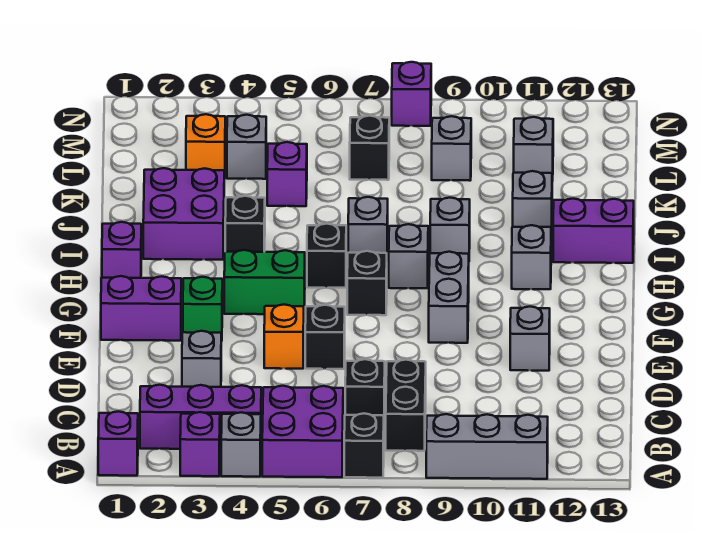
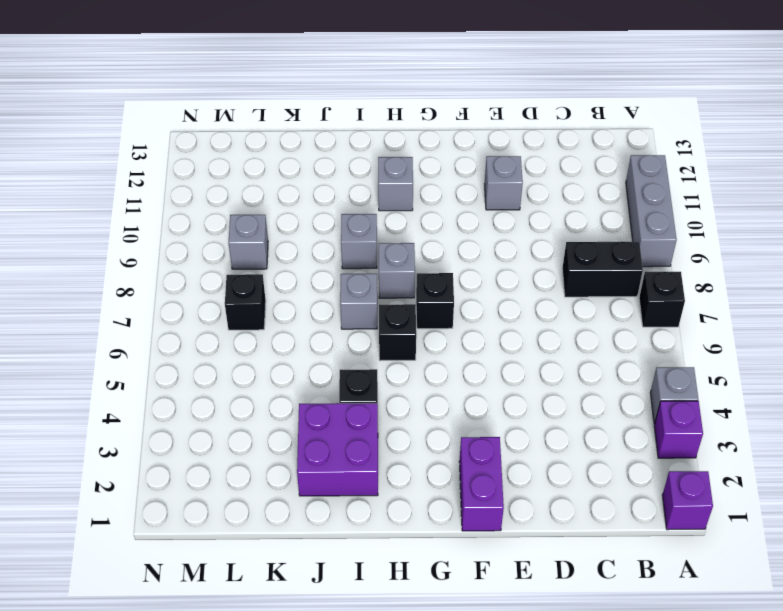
none -> purple 2x2 brick [262,386,343,477]
none -> purple 1x3 brick [140,385,261,449]
none -> black 1x1 brick [345,359,385,416]
none -> grey 1x1 brick [182,331,221,387]

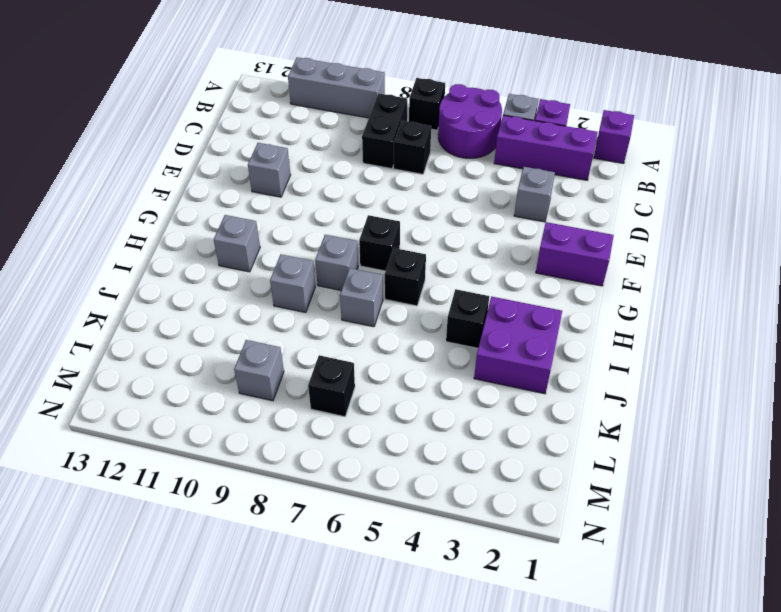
purple 2x2 round brick [438,84,502,158] -> purple 2x2 brick [262,386,343,477]
none -> orange 1x1 brick [264,305,304,369]
none -> black 1x1 brick [305,305,345,369]
none -> green 1x1 brick [183,277,222,341]
none -> grey 1x2 brick [429,252,469,343]

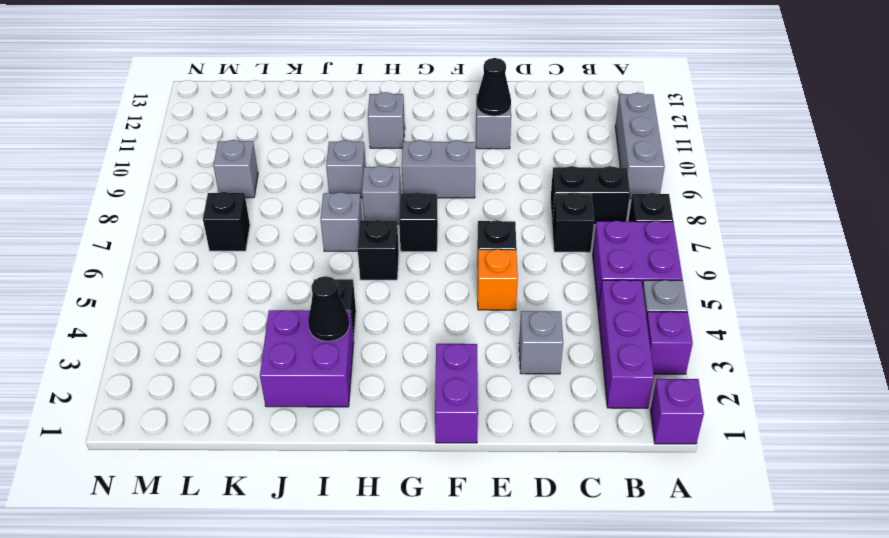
black 1x1 cone [476,58,511,116] -> none
black 1x1 cone [308,276,349,341] -> none
none -> green 1x1 brick [183,277,222,341]
none -> green 1x2 brick [224,250,305,314]
none -> purple 1x1 brick [102,222,141,278]
none -> purple 1x2 brick [553,199,634,263]

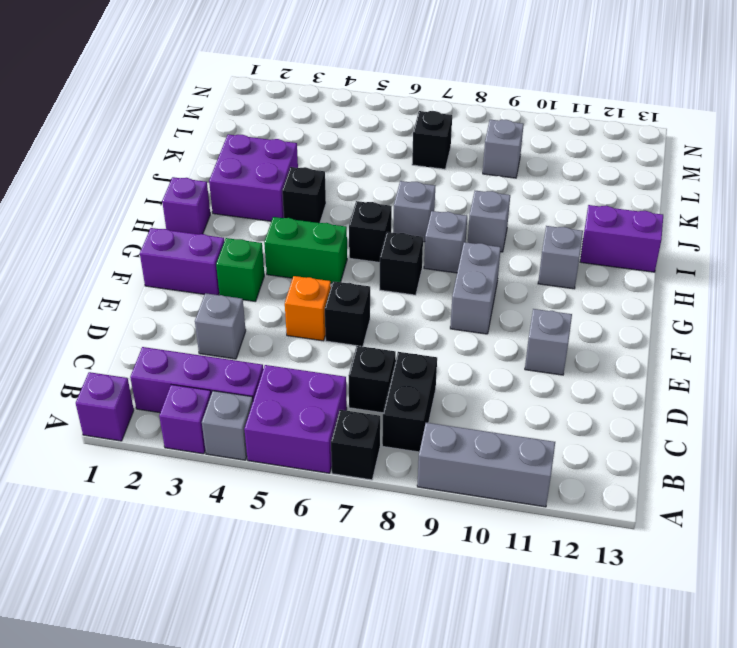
none -> grey 1x1 brick [513,171,552,235]
none -> purple 1x1 brick [267,142,307,206]
none -> orange 1x1 brick [186,114,225,179]
none -> grey 1x1 brick [227,115,266,179]

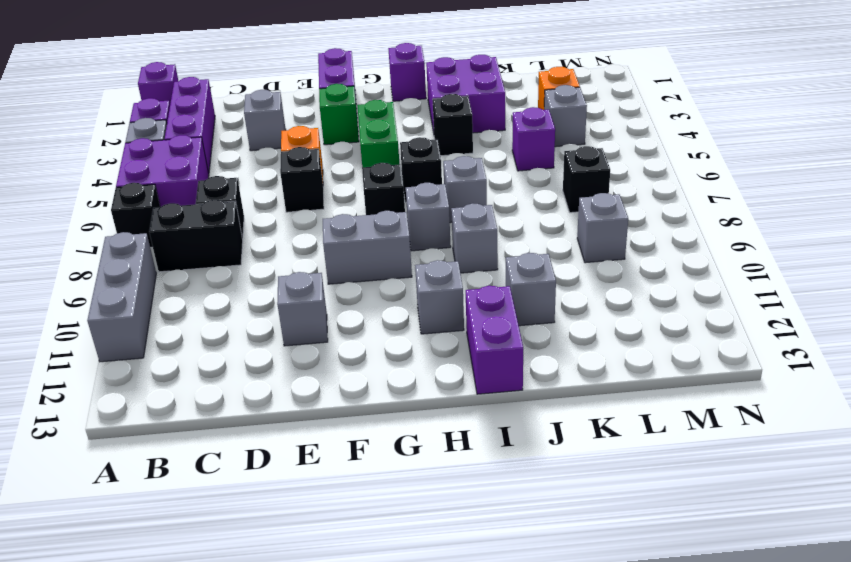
none -> grey 1x1 brick [514,117,553,181]
none -> purple 1x1 brick [392,62,431,126]

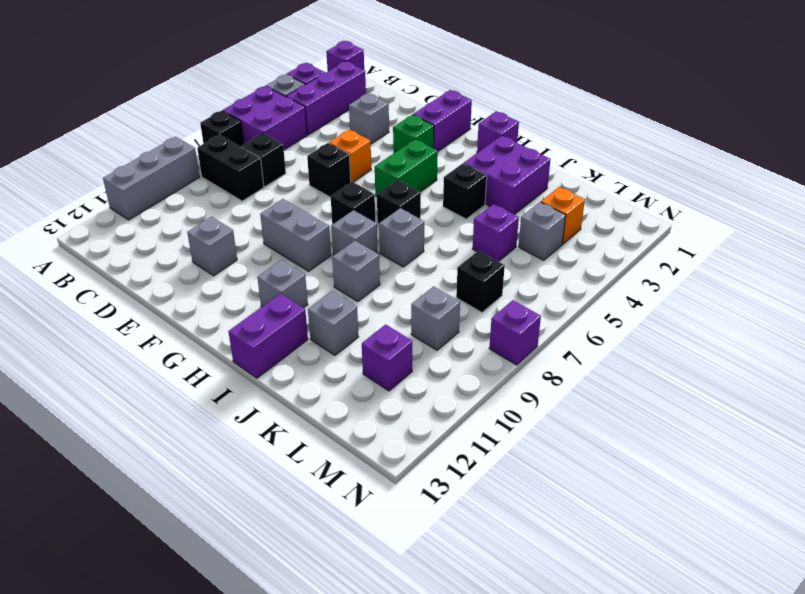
purple 1x1 brick [362,324,412,391] -> grey 1x1 brick [514,117,553,181]

